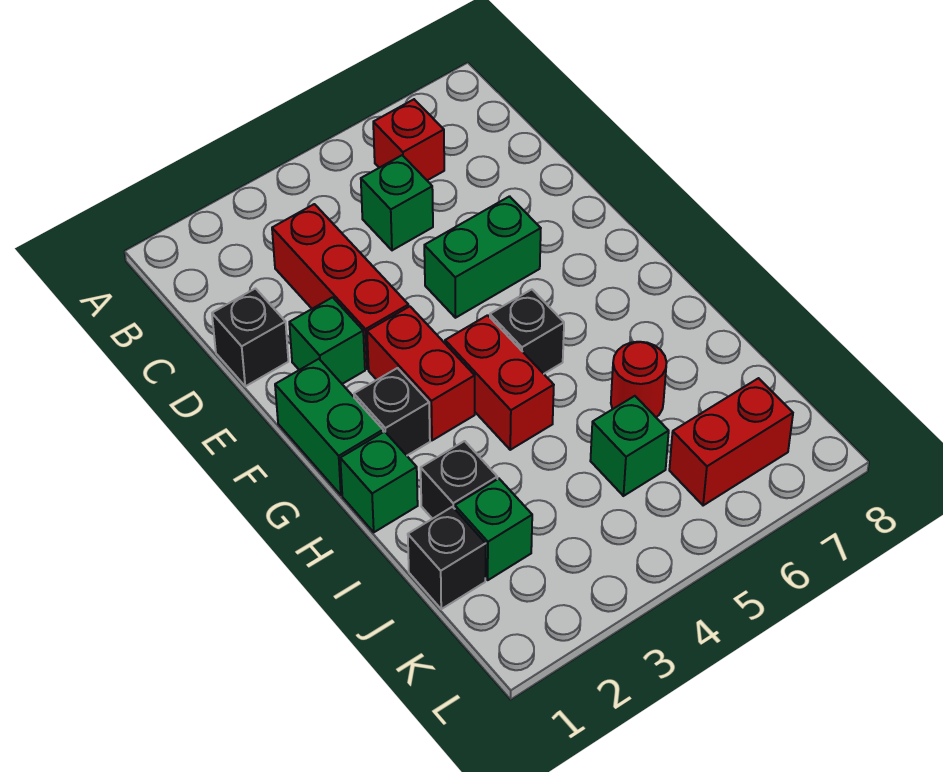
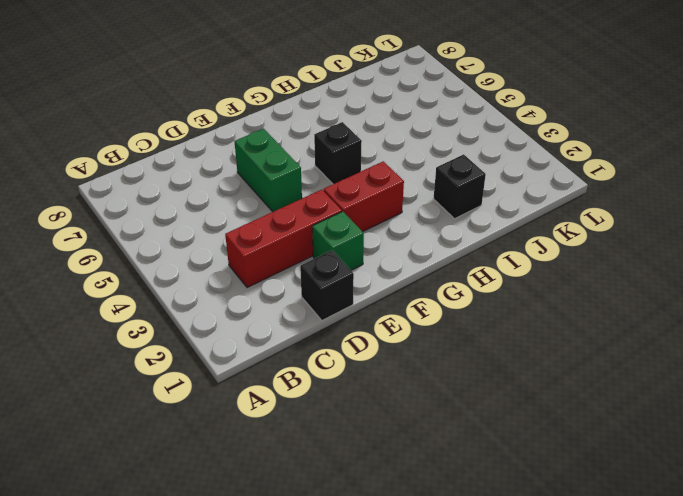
none -> red 1x1 brick [373,99,444,180]
none -> green 1x1 brick [361,155,433,250]
none -> green 1x2 brick [275,359,383,495]

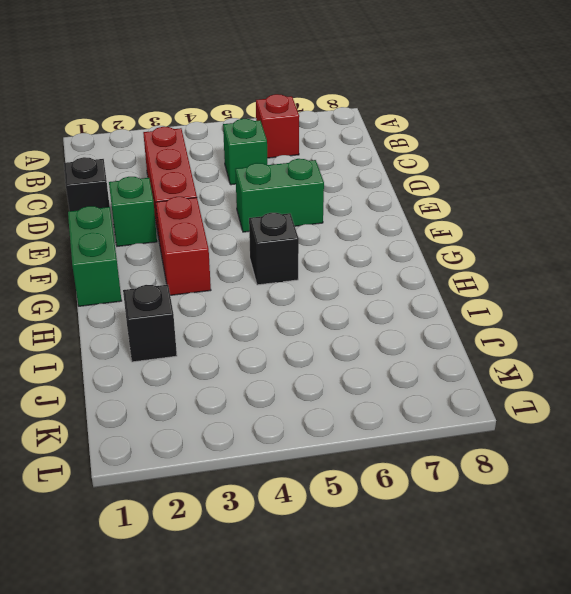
none -> black 1x1 brick [354,368,430,456]
none -> red 1x2 brick [445,315,554,450]
none -> green 1x1 brick [340,432,418,532]

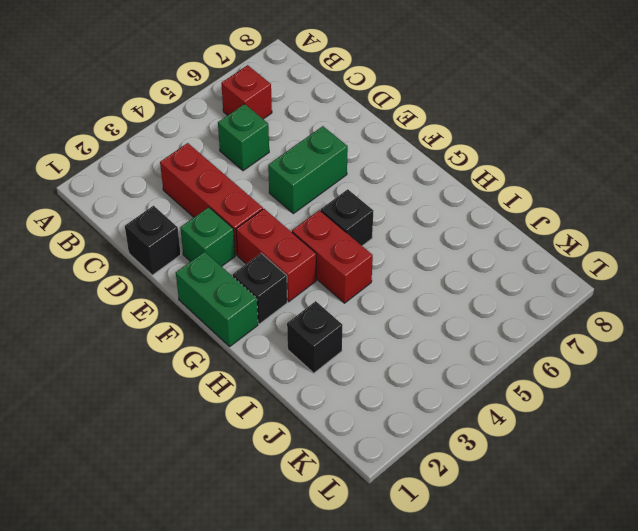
none -> green 1x1 brick [340,432,418,532]
none -> red 1x1 round brick [611,342,667,417]
none -> black 1x1 brick [408,507,486,609]

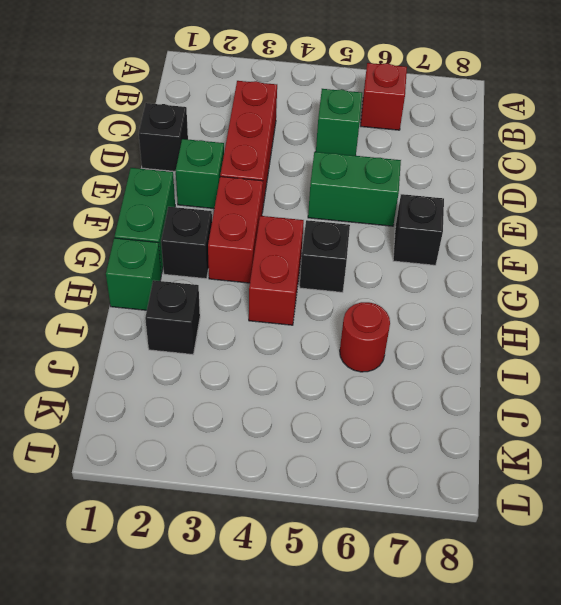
black 1x1 brick [393,194,444,265] -> black 1x1 brick moved to [408,507,486,609]
none -> green 1x1 brick [455,479,532,580]
none -> green 1x1 brick [590,396,669,496]
none -> red 1x2 brick [669,378,793,506]

